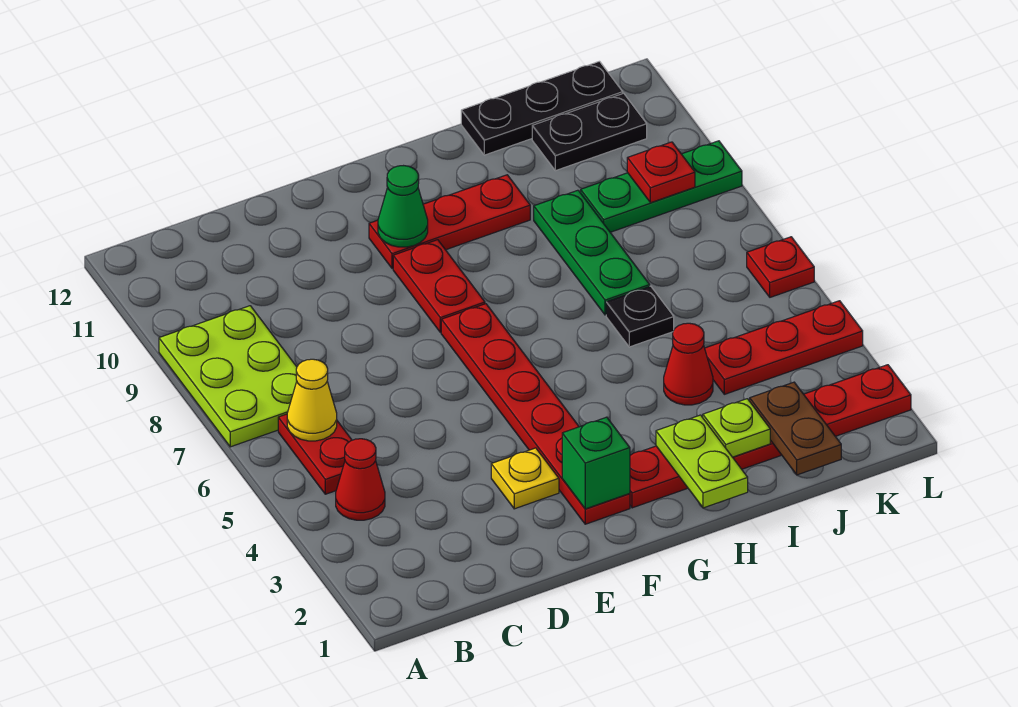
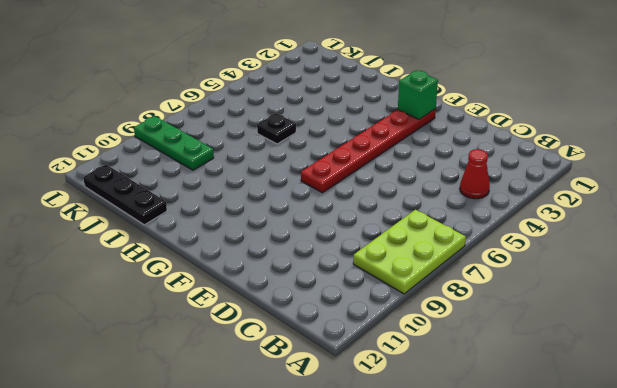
none -> red 1x2 plate [278,414,352,494]
none -> yellow 1x1 plate [491,448,559,509]
none -> red 1x2 plate [393,240,485,332]

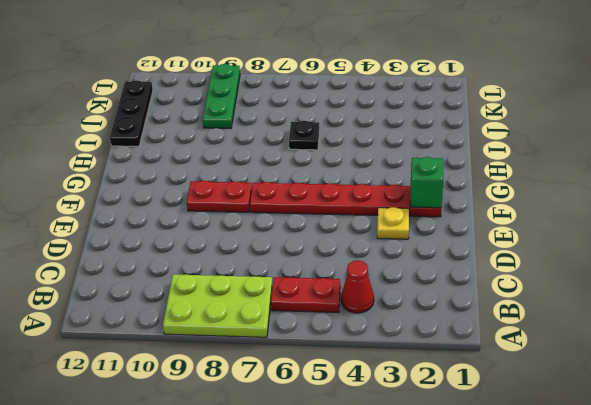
none -> red 1x3 plate [369,175,530,269]
none -> red 1x6 plate [630,365,911,508]
none -> red 1x1 cone [664,323,713,405]

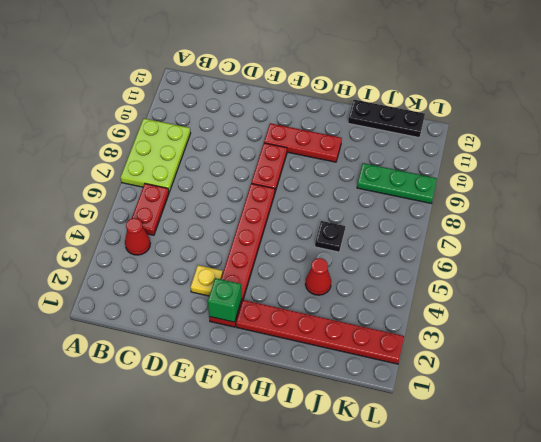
none -> green 1x3 plate [534,190,650,315]
none -> red 1x3 plate [705,301,863,394]
none -> black 1x2 plate [532,93,647,171]

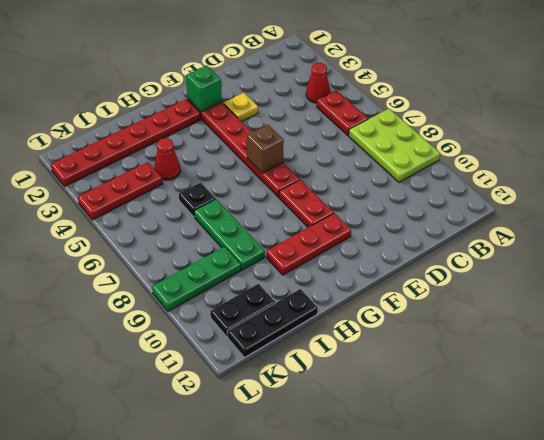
brown 1x1 brick [247,125,284,173] -> none
none -> red 1x1 plate [747,237,814,297]
none -> yellow 1x1 cone [287,359,337,441]
none -> green 1x1 cone [378,166,428,247]

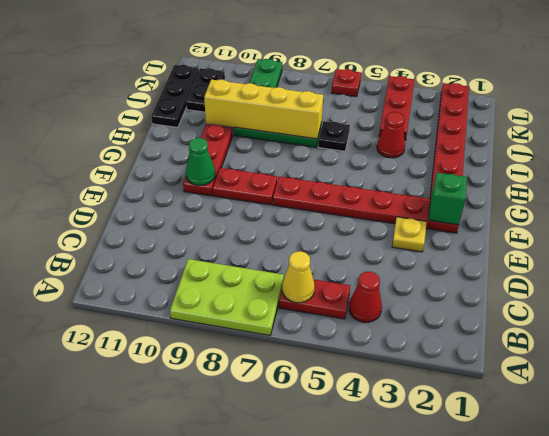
yellow 1x4 brick [204,80,323,139] -> none
none -> lime 1x2 plate [656,415,748,508]
none -> lime 1x1 plate [703,399,770,457]
none -> brown 1x2 plate [750,382,841,475]

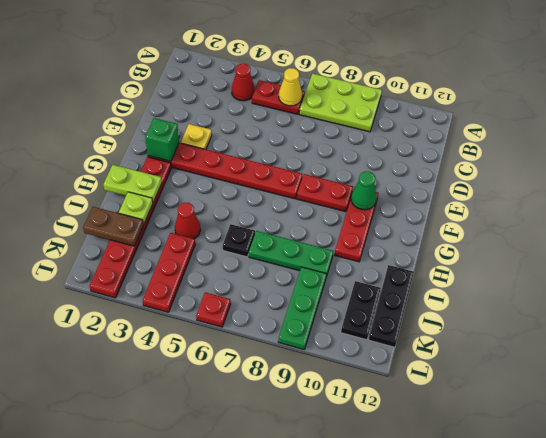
none -> red 1x1 plate [627,142,695,203]

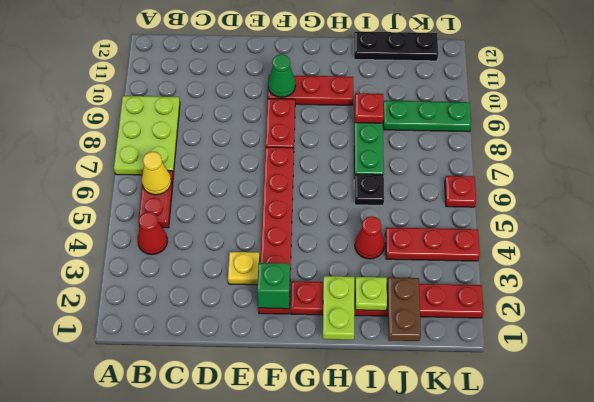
red 1x1 plate [355,93,384,123] -> red 1x1 plate moved to [627,142,695,203]
none -> black 1x2 plate [532,93,647,171]

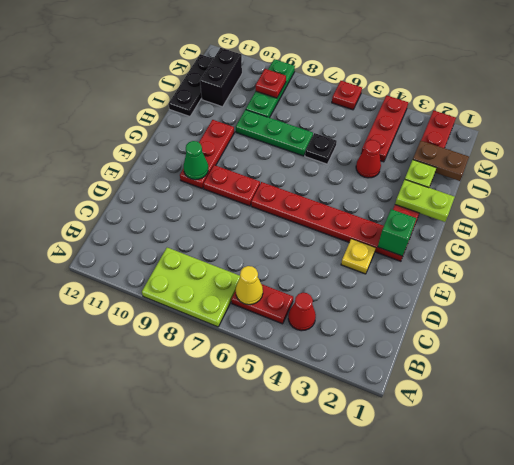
black 1x2 brick [200,48,242,107] -> black 1x2 plate [532,93,647,171]

